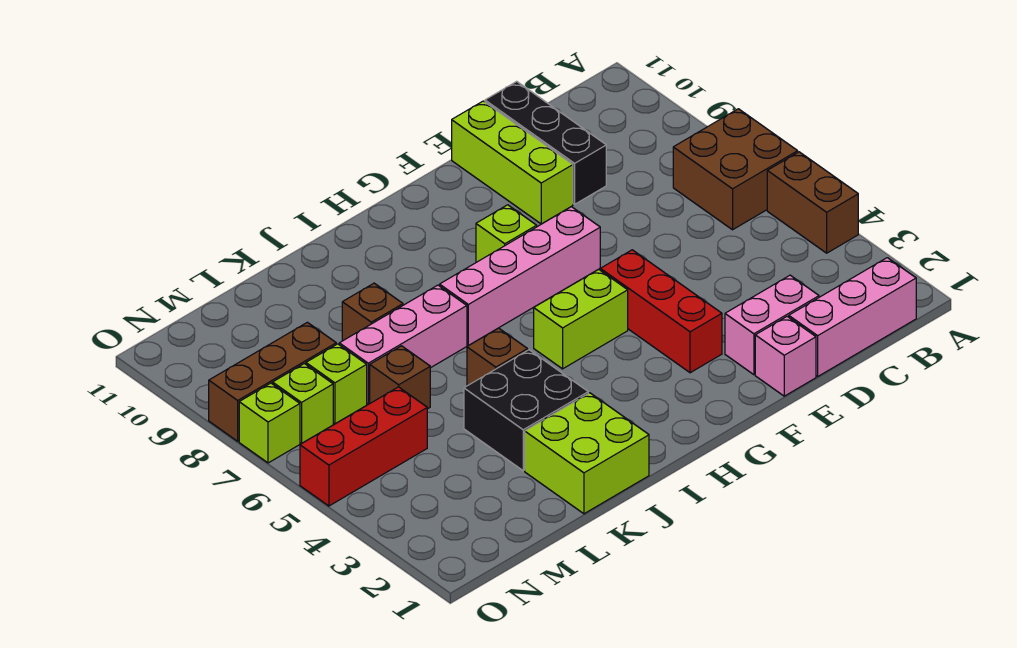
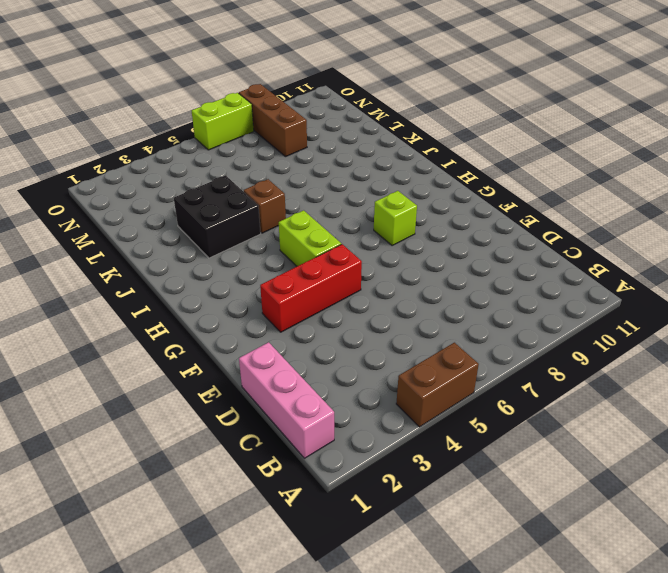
lime 1x2 brick [192,93,254,150] -> lime 1x1 brick [239,383,300,463]
none -> brown 2x2 brick [673,109,798,230]
none -> pink 1x2 brick [725,275,819,375]
none -> black 1x3 brick [485,81,606,204]

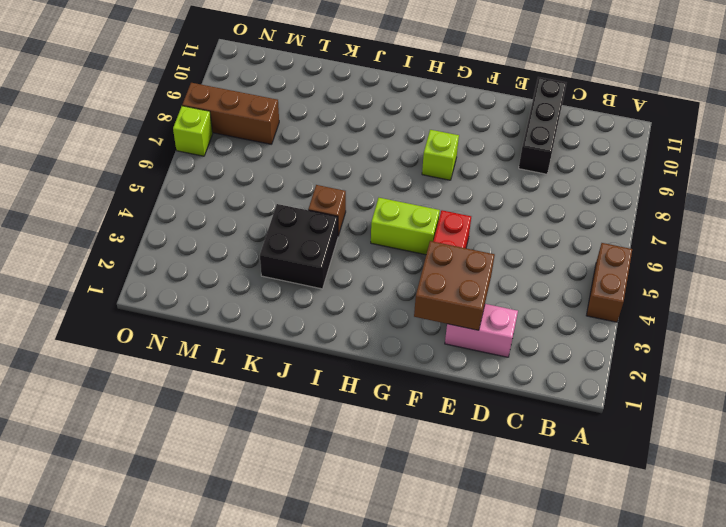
brown 2x2 brick [414,241,495,330] -> brown 2x2 brick moved to [673,109,798,230]
none -> pink 1x3 brick [789,258,916,376]
none -> pink 1x1 brick [755,317,816,396]
none -> lime 1x3 brick [452,101,573,224]

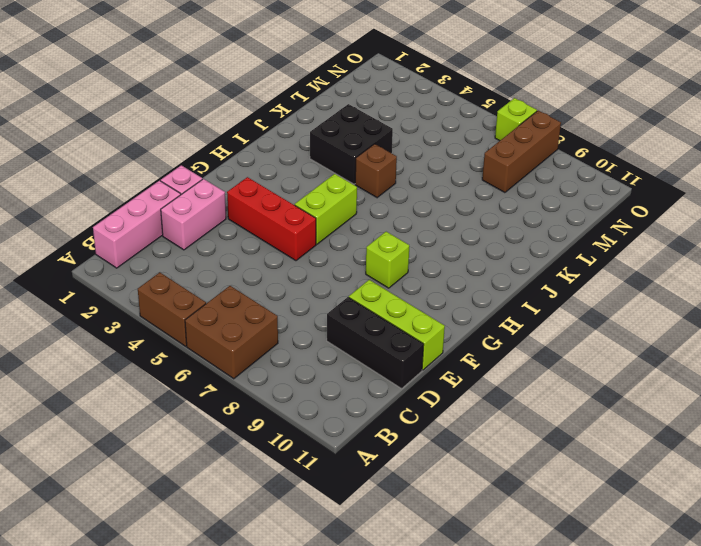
none -> pink 1x4 brick [440,207,600,346]
none -> lime 2x2 brick [525,393,649,514]
none -> pink 1x3 brick [339,285,467,404]

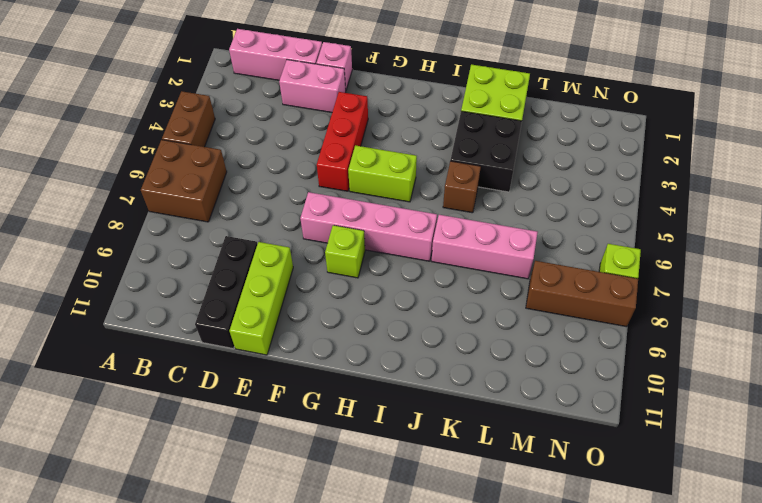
none -> brown 1x1 brick [342,283,403,341]
none -> brown 1x1 brick [370,346,430,409]
none -> red 1x3 brick [300,387,427,506]

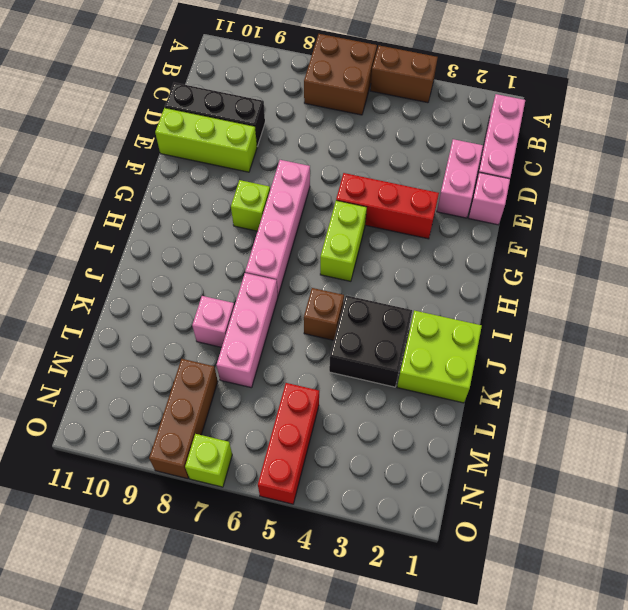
pink 1x1 brick [192,296,234,347] -> brown 1x1 brick [342,283,403,341]
none -> brown 1x1 brick [370,346,430,409]
none -> lime 1x1 brick [306,344,367,424]
none -> lime 1x1 brick [273,364,333,444]

